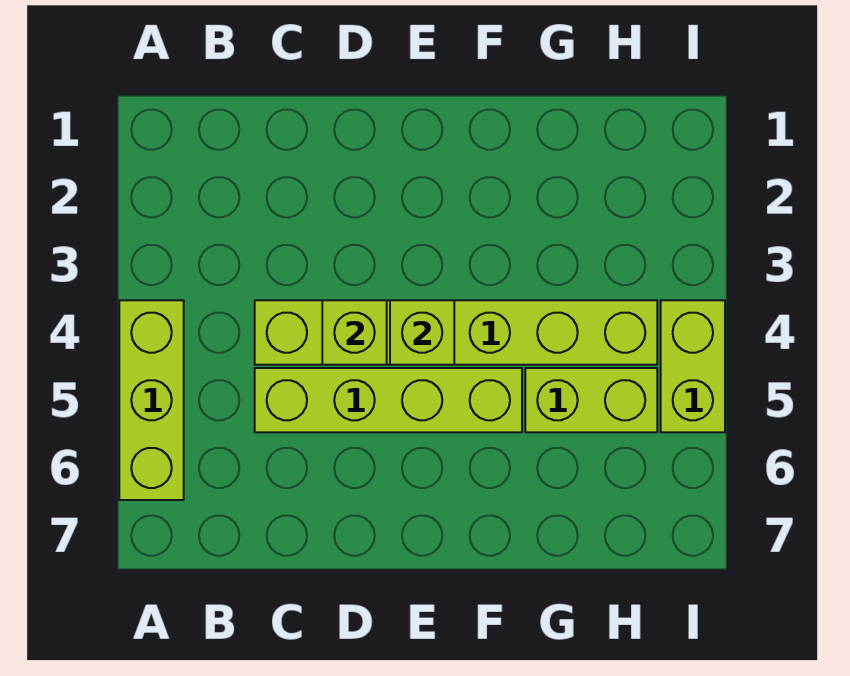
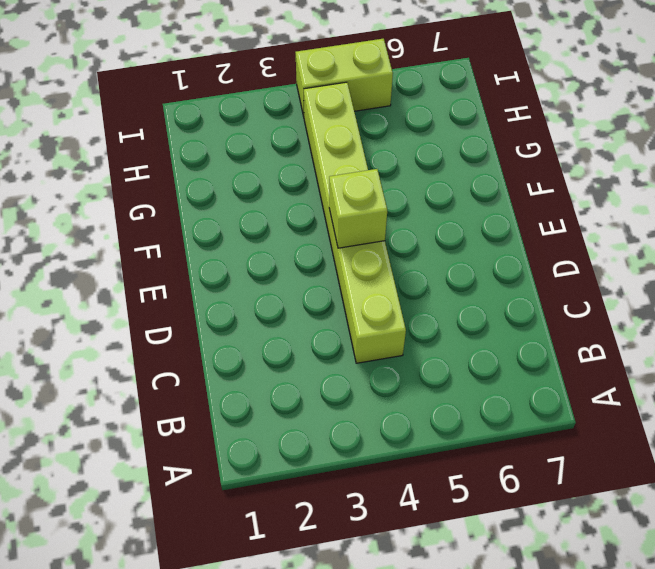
none -> lime 1x3 brick [119,300,184,500]
none -> lime 1x4 brick [255,368,522,432]

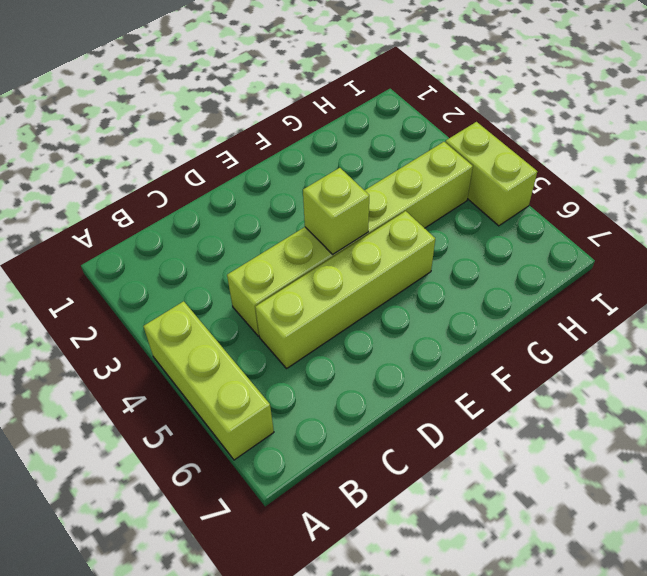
none -> lime 1x2 brick [525,368,657,432]
none -> lime 1x1 brick [322,300,387,365]

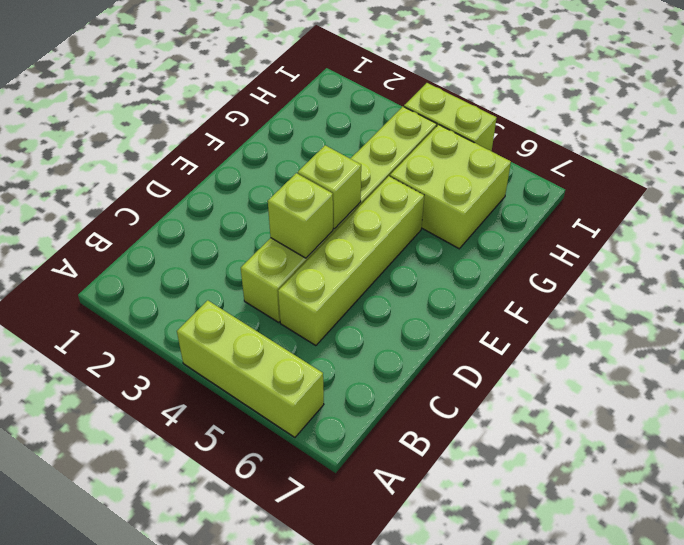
lime 2x2 brick [390,125,511,249] -> lime 1x2 brick [525,368,657,432]

